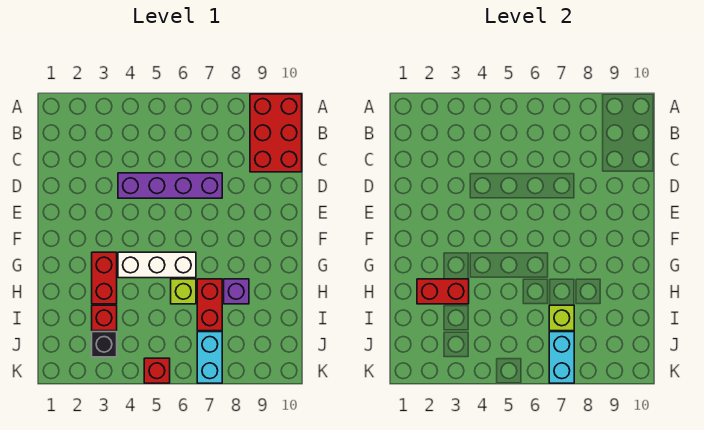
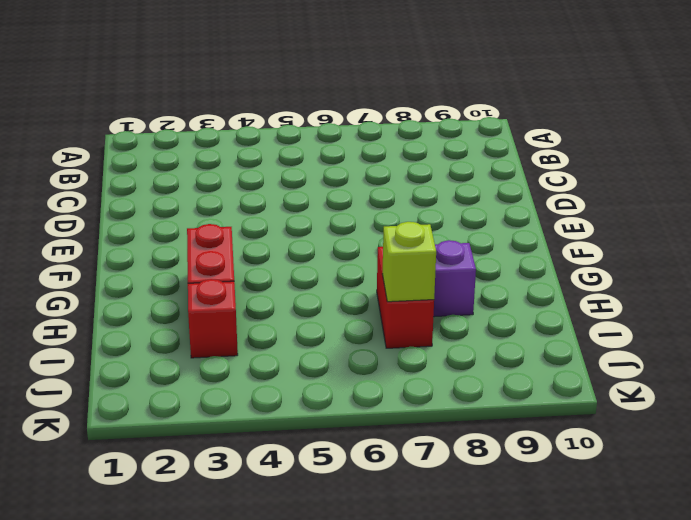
none -> red 2x3 brick [250,94,302,172]
none -> purple 1x4 brick [118,173,222,198]
none -> white 1x3 brick [118,252,196,278]

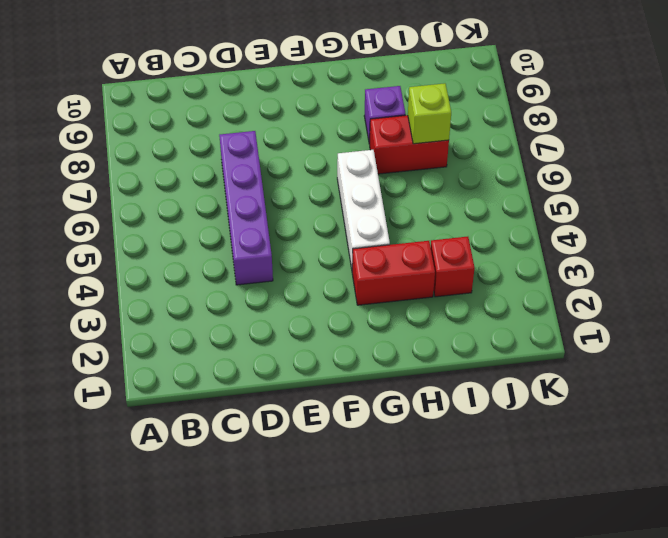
none -> red 2x3 brick [250,94,302,172]
none -> lime 1x1 brick [171,279,196,304]
none -> black 1x1 brick [92,332,117,357]

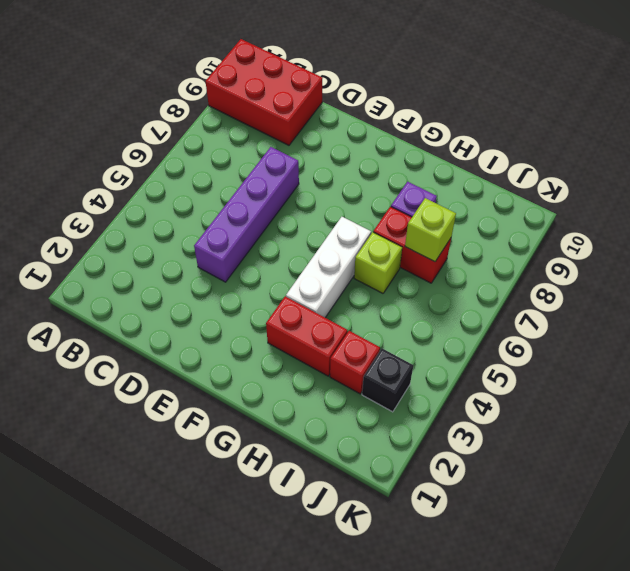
none -> cyan 1x2 brick [197,332,222,383]
none -> red 1x1 brick [144,358,170,383]
none -> red 1x2 brick [417,279,469,304]

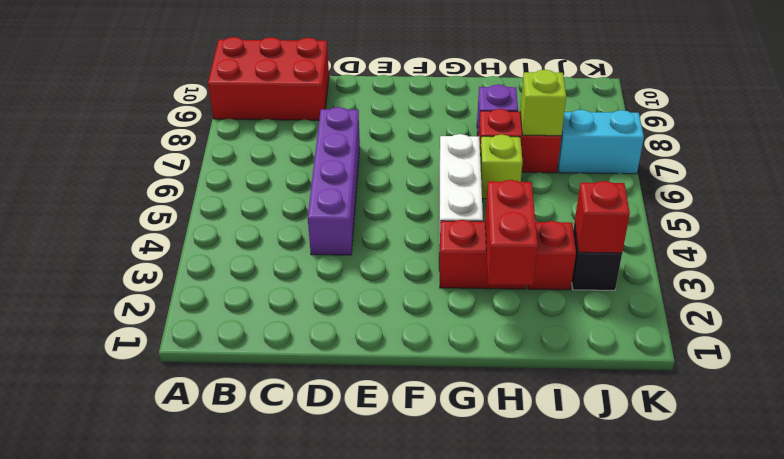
red 1x1 brick [575,181,630,253] -> red 1x1 brick moved to [144,358,170,383]
none -> cyan 1x2 brick [549,332,574,383]

